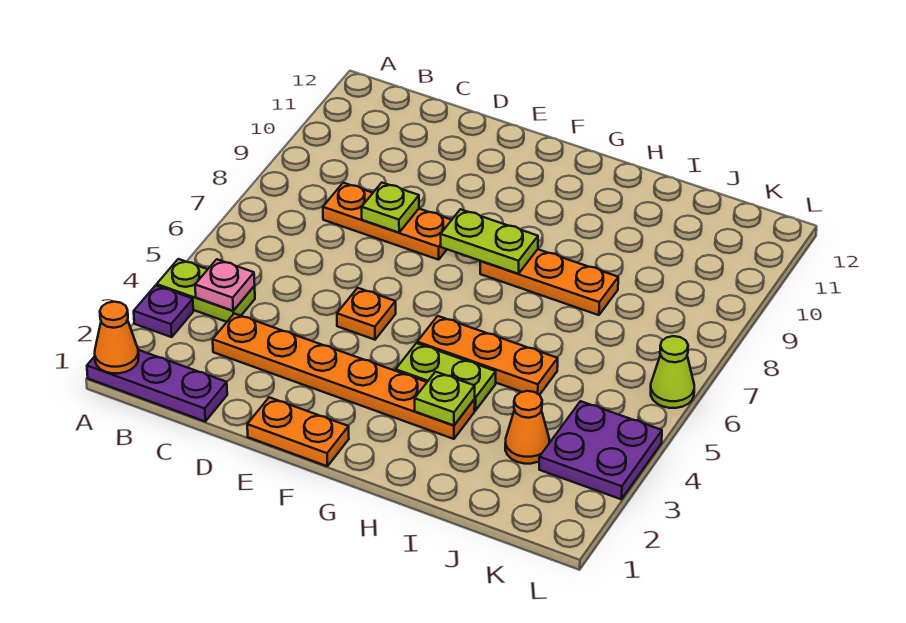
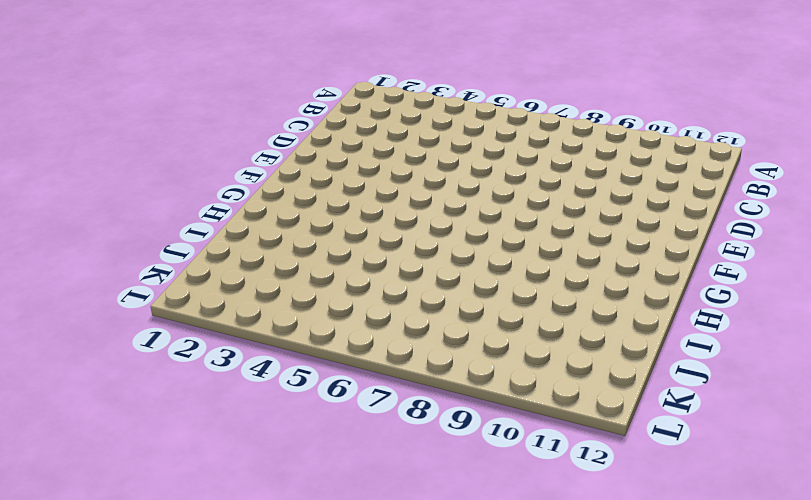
none -> purple 1x3 plate [87,350,227,421]
none -> purple 1x1 plate [134,285,193,337]
none -> lime 1x2 plate [157,259,255,322]

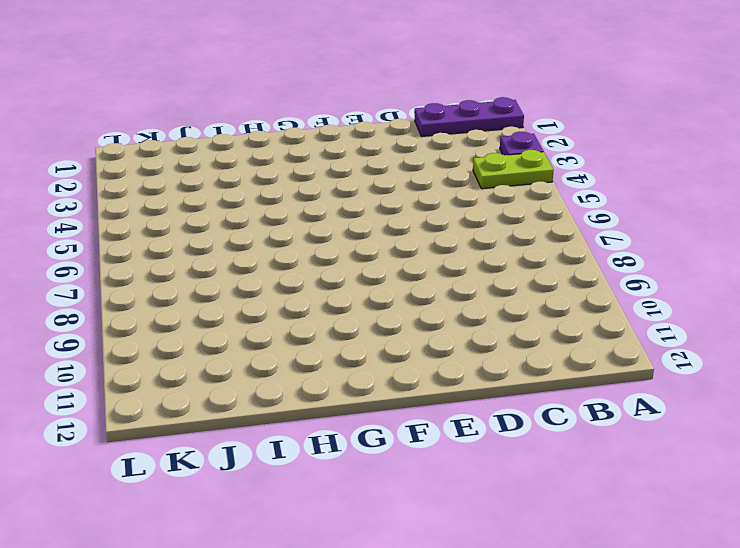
none -> orange 1x6 plate [213,313,475,439]
none -> orange 1x3 plate [323,183,451,260]
none -> orange 1x2 plate [247,397,349,466]

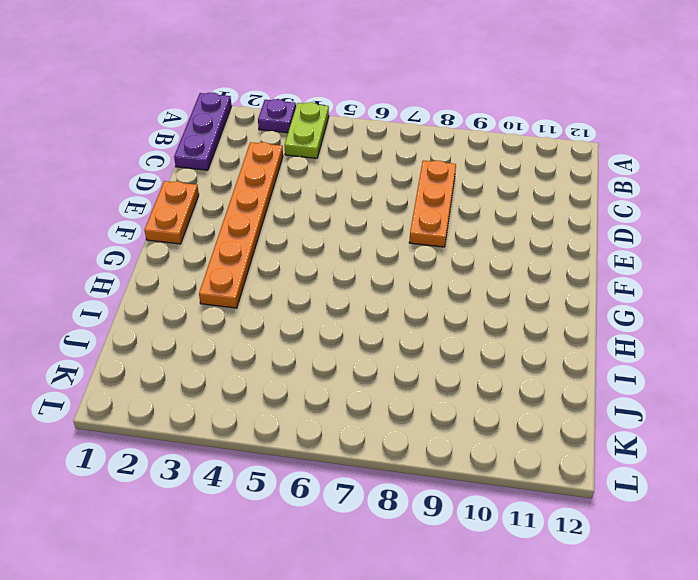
none -> orange 1x1 plate [337,288,396,340]
none -> lime 1x2 plate [396,343,496,411]
none -> orange 1x3 plate [417,316,558,395]

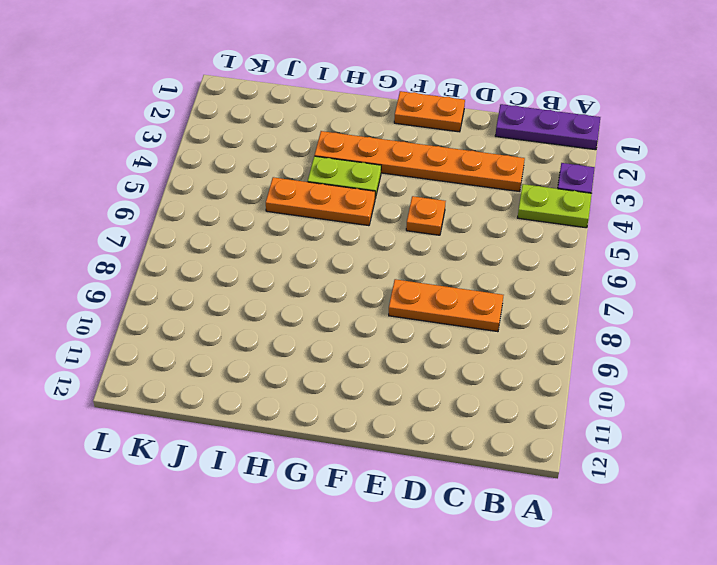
none -> orange 1x3 plate [480,249,618,315]
none -> orange 1x1 cone [505,391,550,464]
none -> purple 2x2 plate [539,401,662,499]

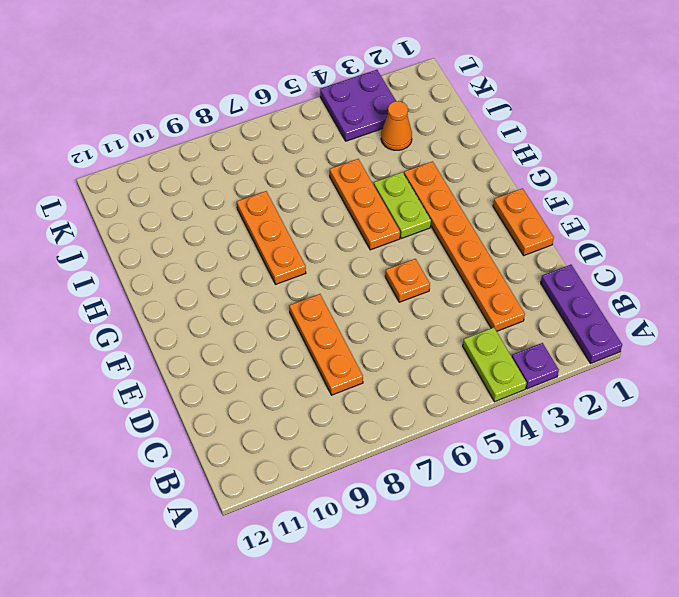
none -> lime 1x1 cone [651,336,694,408]
none -> orange 1x1 cone [95,302,139,373]
none -> pink 1x1 plate [195,259,255,311]

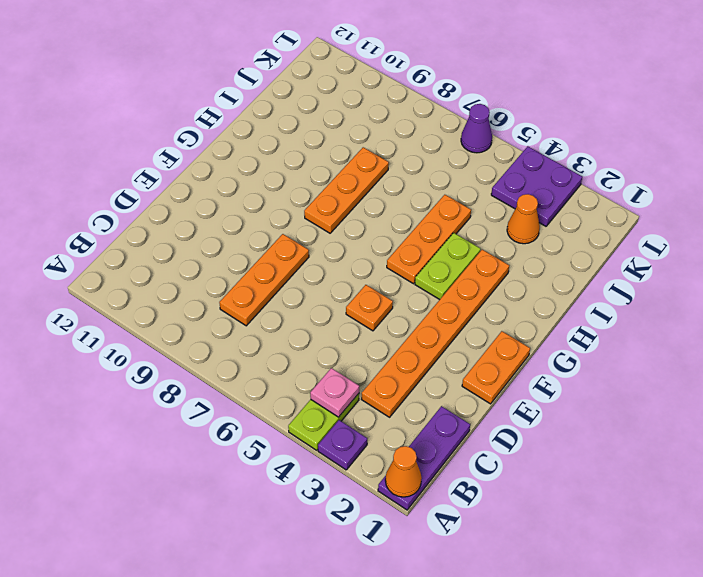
purple 1x1 cone [461,104,492,153] -> lime 1x1 cone [651,336,694,408]
none -> lime 1x1 plate [362,183,419,233]
none -> lime 1x2 plate [441,209,538,274]
none -> lime 1x1 plate [415,372,475,426]

